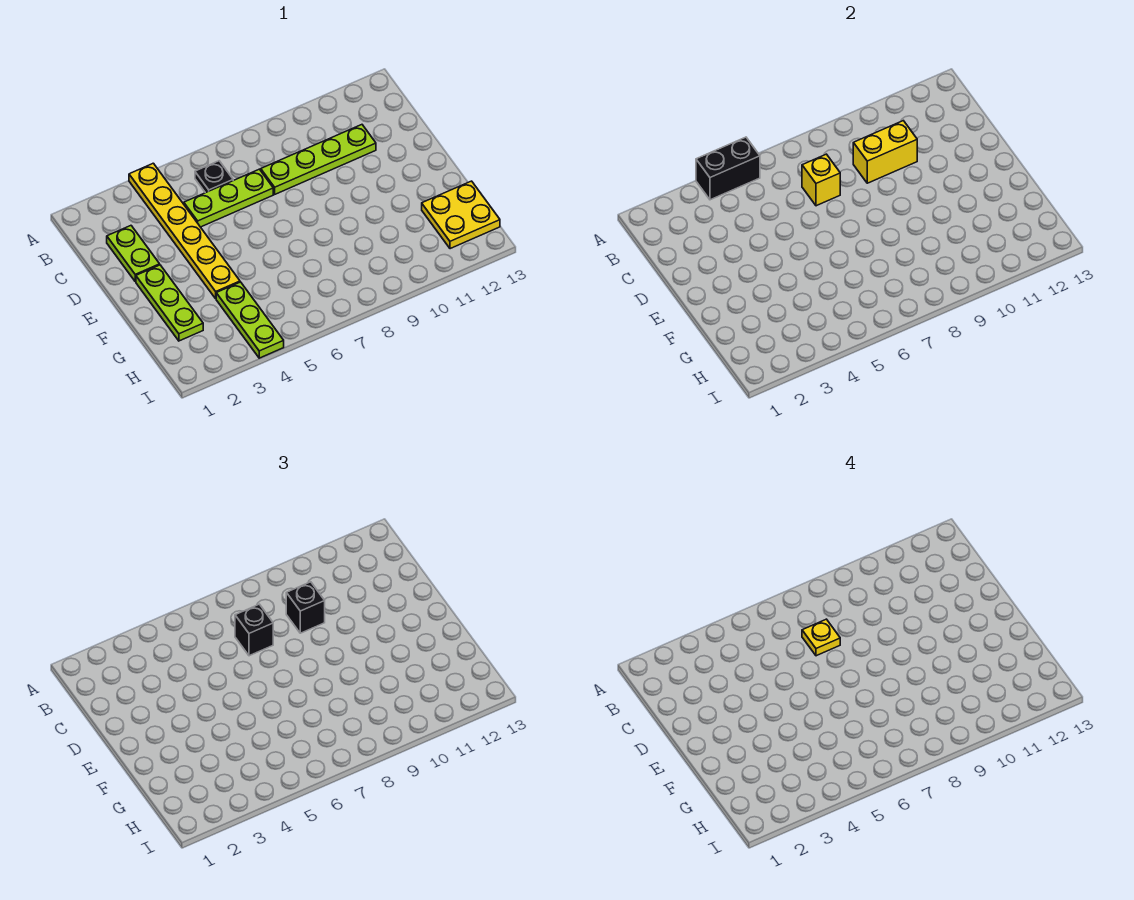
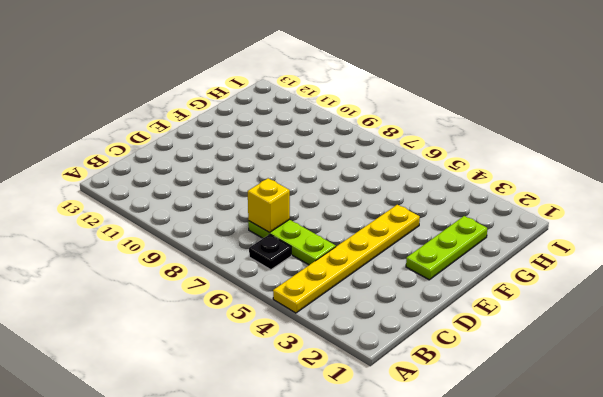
none -> lime 1x2 plate [107,226,160,282]
none -> lime 1x4 plate [261,125,376,194]
none -> lime 1x3 plate [216,282,284,358]

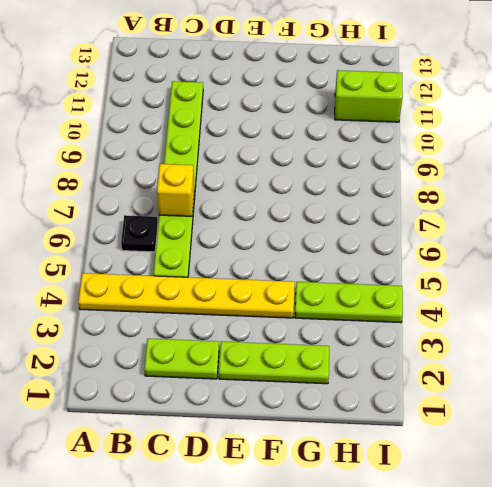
lime 1x2 brick [335,70,403,122] -> none
none -> yellow 2x2 plate [422,181,500,249]
none -> black 1x2 brick [696,137,760,200]
none -> yellow 1x2 brick [853,121,917,183]

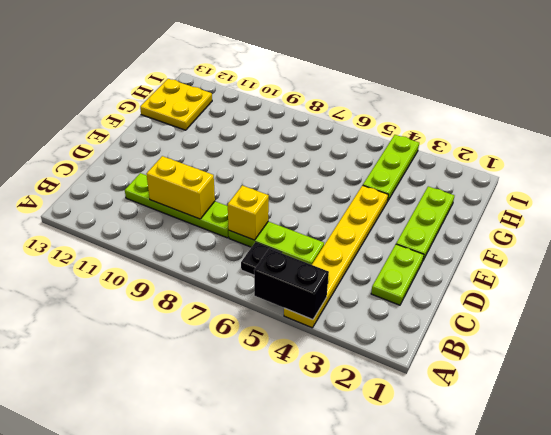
none -> black 1x1 brick [235,604,273,656]
none -> black 1x1 brick [286,582,325,633]
none -> yellow 1x1 plate [802,619,840,656]

